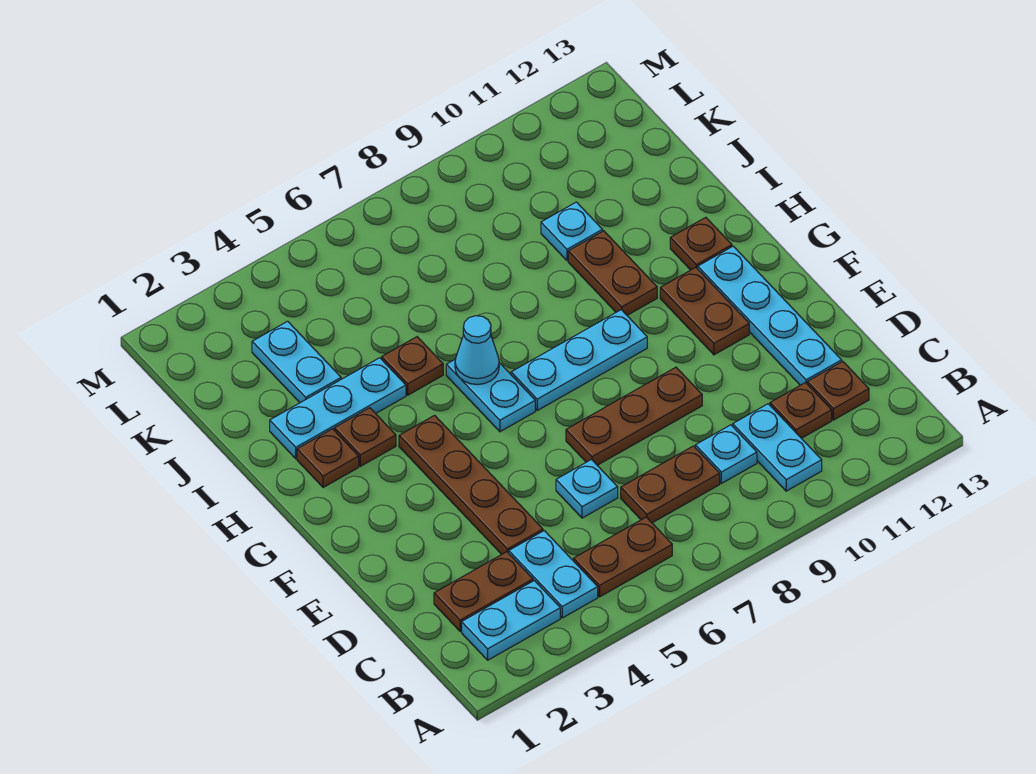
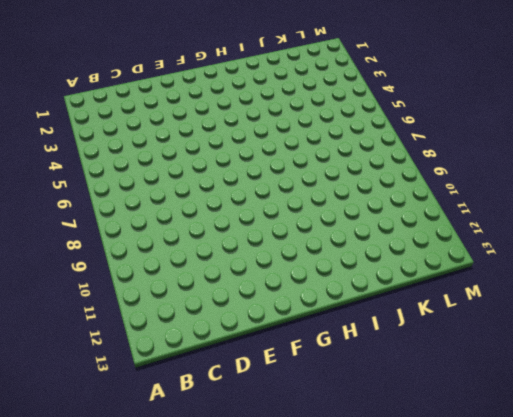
none -> cyan 1x2 plate [462,581,560,660]
none -> cyan 1x2 plate [509,531,598,618]
none -> brown 1x2 plate [573,517,672,597]

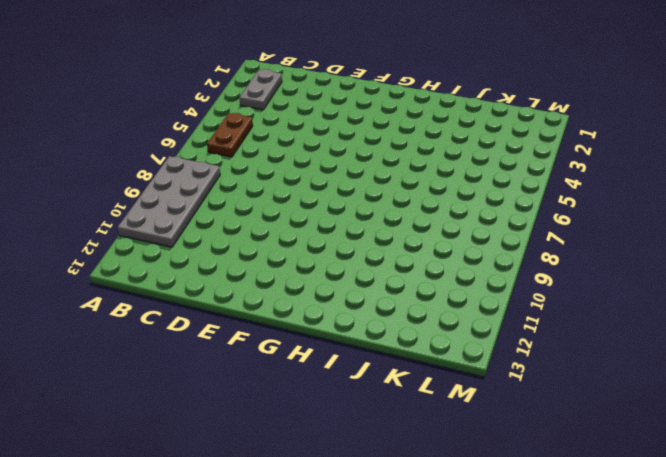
grey 2x4 plate [118,156,220,247] -> cyan 1x2 plate [733,404,822,491]
grey 1x2 plate [239,69,282,110] -> cyan 1x2 plate [462,581,560,660]
none -> cyan 1x2 plate [509,531,598,618]
none -> brown 1x2 plate [434,552,533,631]
none -> brown 1x2 plate [621,446,720,523]

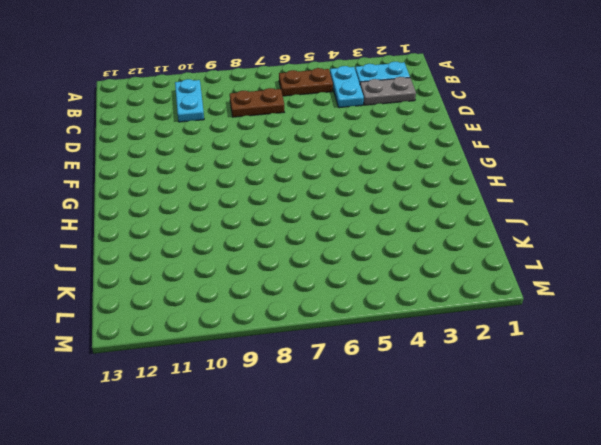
grey 1x2 plate [360,77,416,105] -> brown 1x2 plate [434,552,533,631]
none -> cyan 1x1 plate [695,425,757,483]
none -> brown 1x1 plate [770,383,832,438]
none -> brown 1x1 plate [807,362,869,420]

